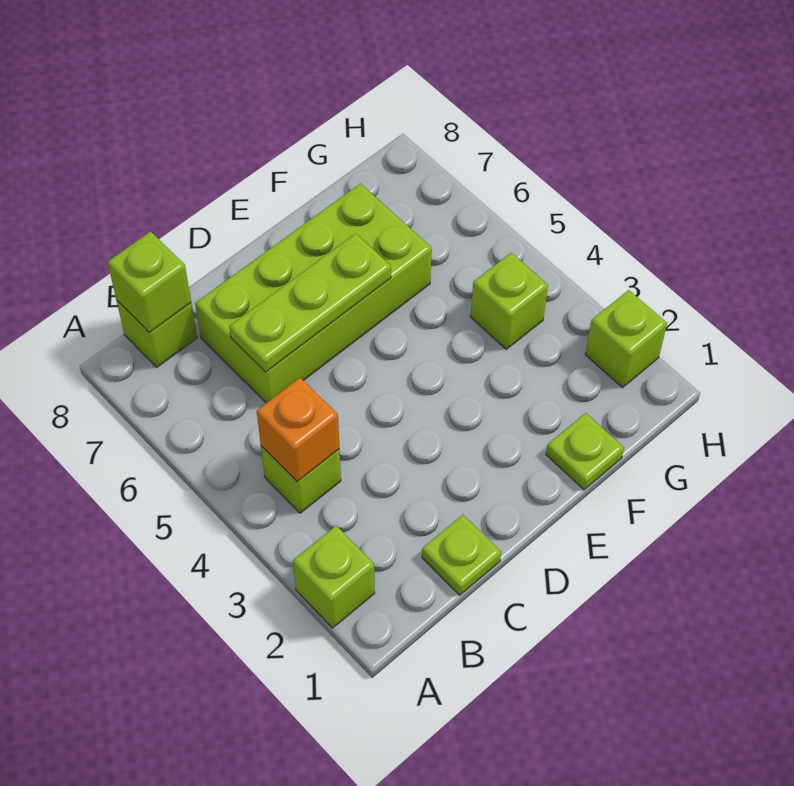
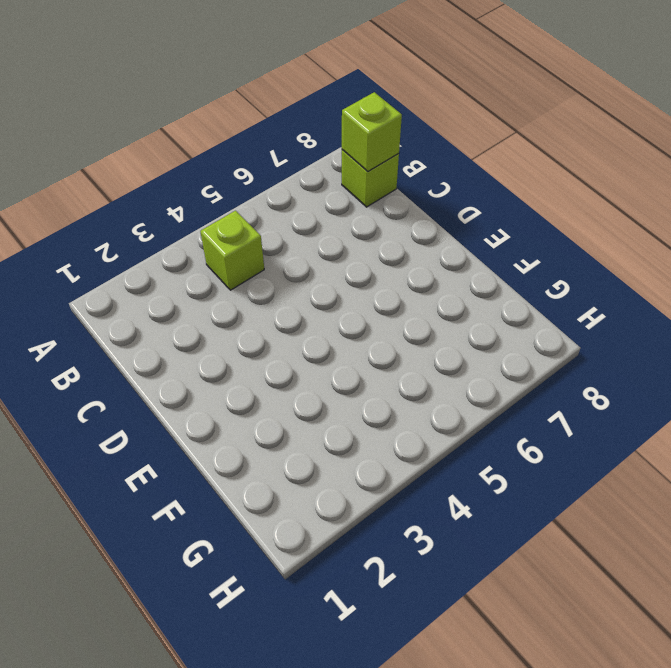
none -> lime 1x1 brick [293,526,375,628]
none -> lime 1x1 plate [422,515,501,595]

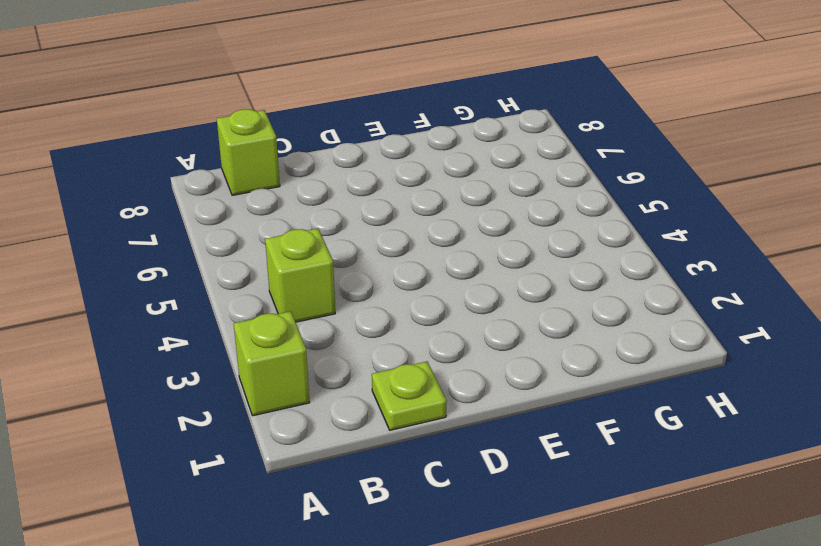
none -> lime 2x4 brick [195,184,432,403]
none -> lime 1x1 plate [546,413,624,490]

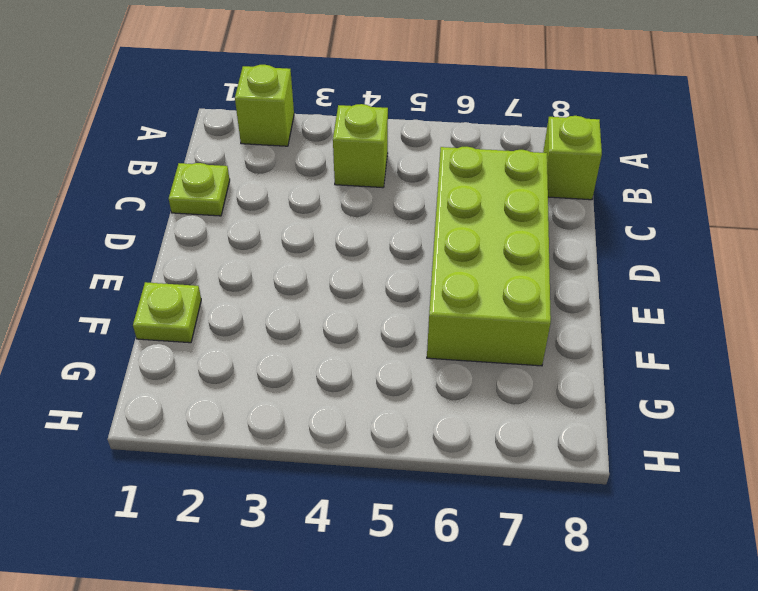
none -> lime 1x1 brick [471,253,548,349]
none -> lime 1x1 brick [585,290,667,388]

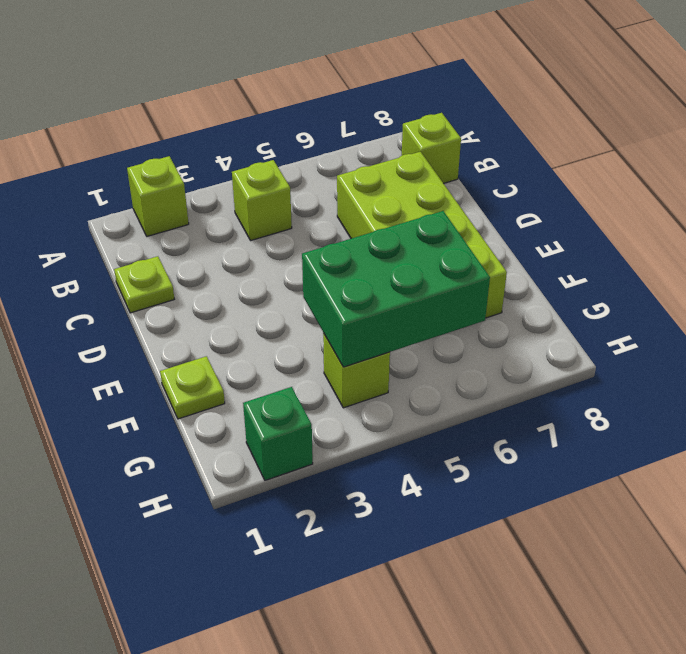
green 2x3 brick [302,211,490,367] -> none
green 1x1 brick [243,387,313,480] -> lime 1x1 brick [585,290,667,388]
none -> orange 1x1 brick [257,378,340,482]
none -> lime 1x1 brick [108,232,191,333]

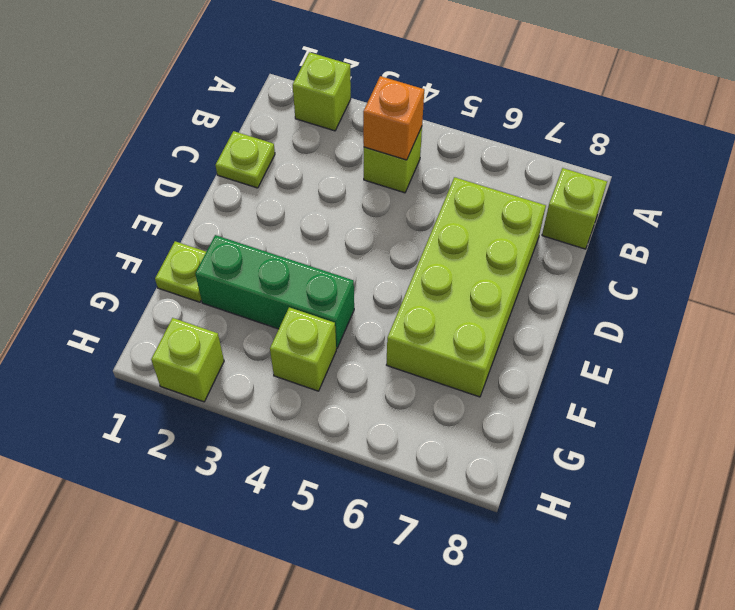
green 1x3 brick [195,235,354,349] -> none
none -> lime 1x1 brick [108,232,191,333]
none -> lime 1x3 plate [229,233,391,372]

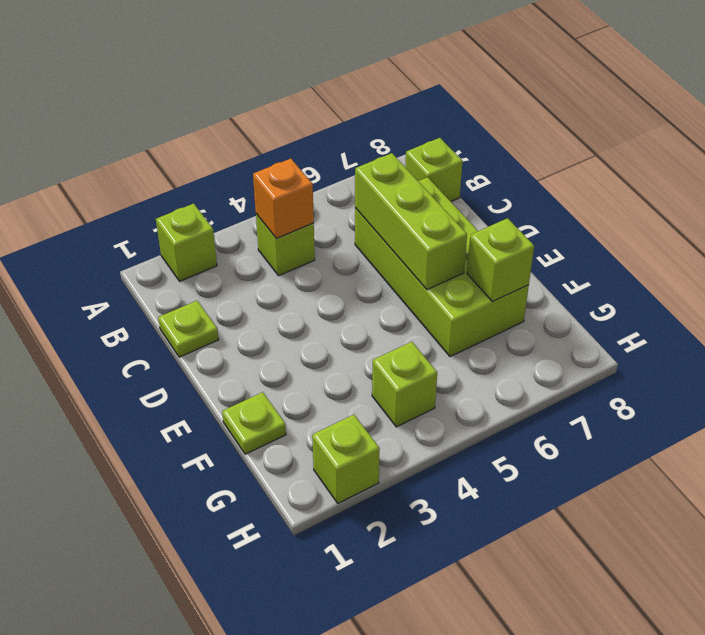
lime 1x3 brick [355,153,467,290] -> lime 1x3 plate [229,233,391,372]
lime 1x1 brick [467,218,534,302] -> lime 1x1 brick moved to [108,232,191,333]

